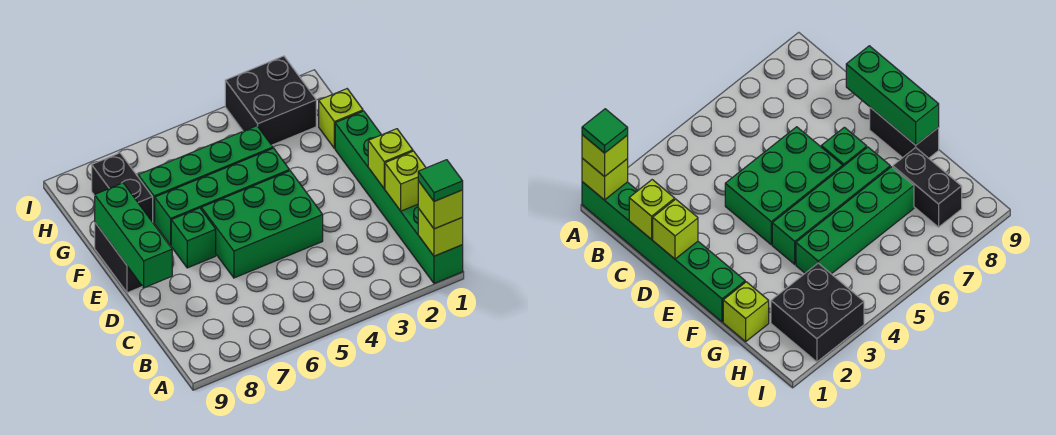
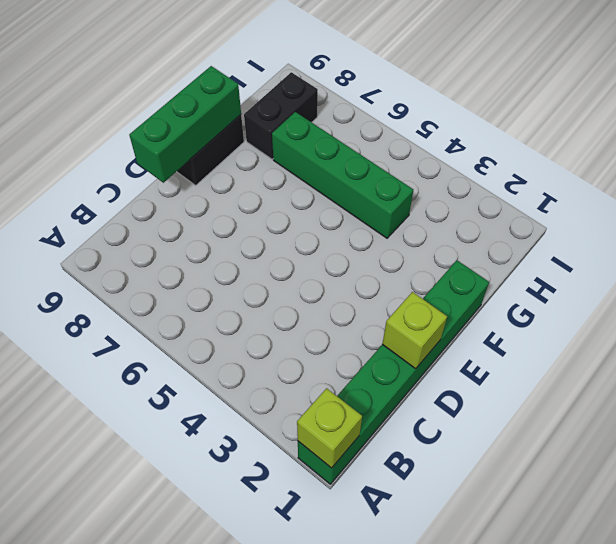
none -> green 2x3 brick [201,171,323,278]
none -> green 1x1 brick [171,208,216,268]
none -> green 1x4 brick [155,148,289,245]

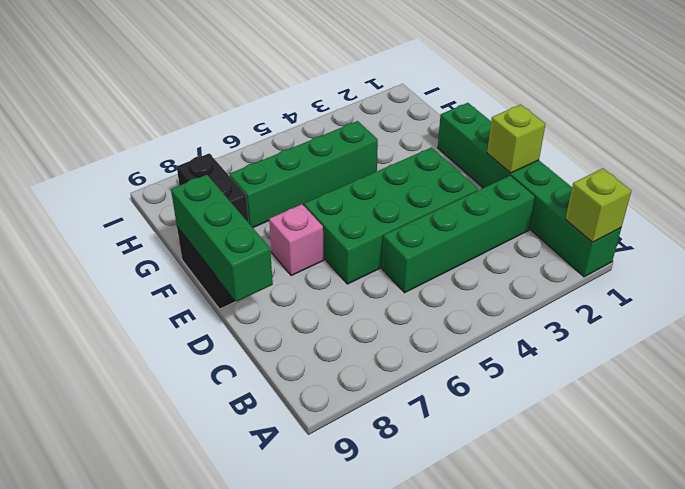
green 1x4 brick [382,175,535,293] -> green 1x4 brick moved to [155,148,289,245]
green 2x4 brick [304,147,478,284] -> green 2x3 brick [201,171,323,278]
pink 1x1 brick [269,204,324,276] -> green 1x1 brick [171,208,216,268]
none -> lime 1x1 brick [319,89,363,149]
none -> black 2x2 brick [225,56,316,145]
none -> lime 1x1 brick [385,151,426,211]

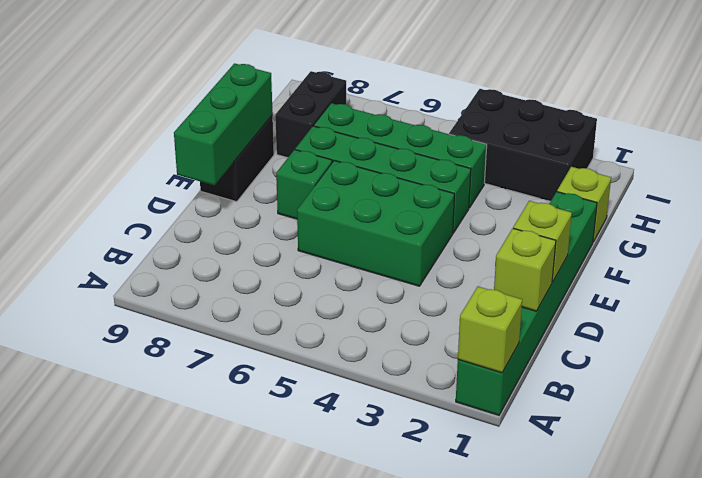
black 2x3 brick [449,89,597,201] -> black 2x2 brick [225,56,316,145]
none -> lime 1x1 brick [418,181,463,229]
none -> green 1x1 tile [418,160,463,201]

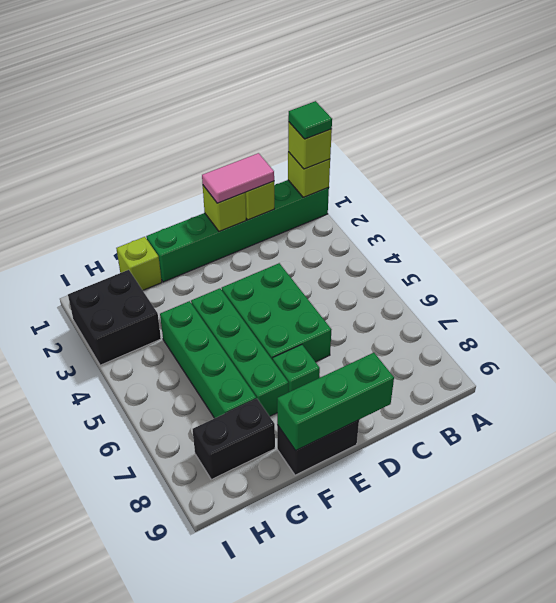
pink 1x2 tile [202,153,274,203] -> none

